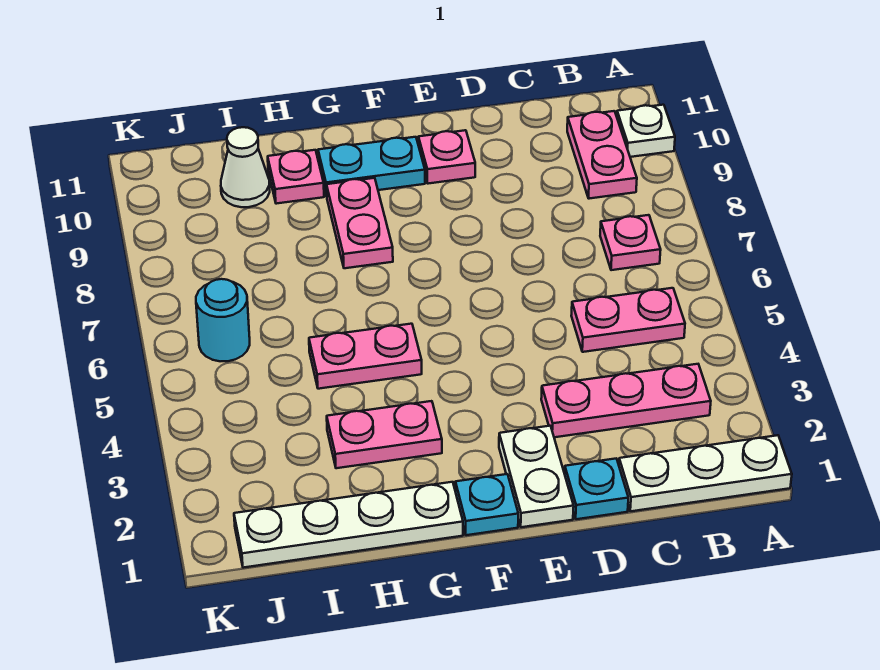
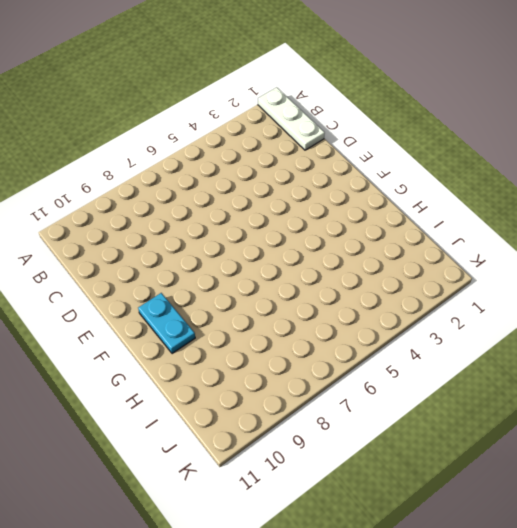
none -> white 1x1 plate [617,105,675,157]
none -> pink 1x3 plate [541,364,711,437]
none -> pink 1x2 plate [571,288,685,352]

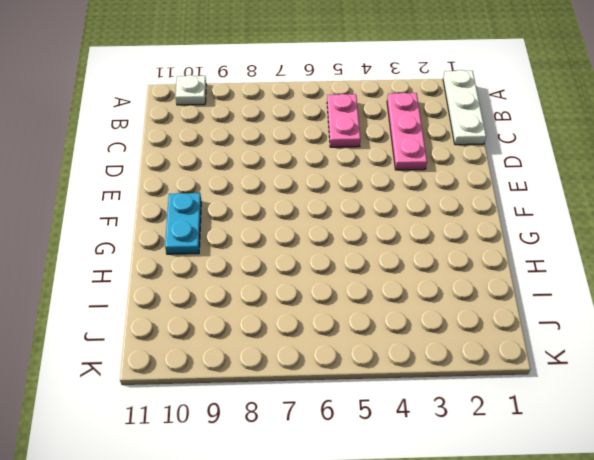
none -> pink 1x1 plate [600,215,661,270]
none -> pink 1x2 plate [567,111,637,199]
none -> cyan 1x1 plate [565,459,628,519]

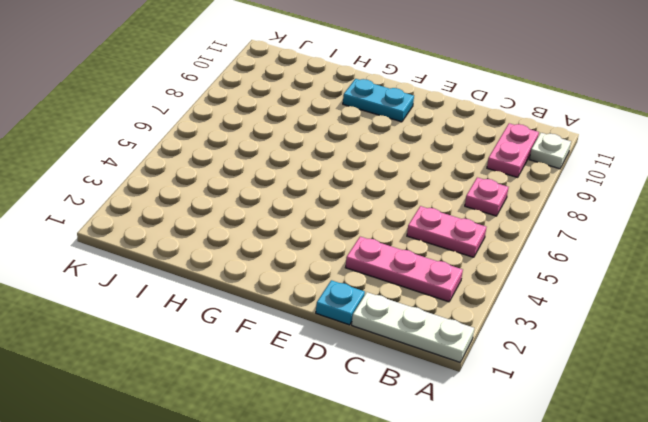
none -> white 1x2 plate [499,426,574,527]
none -> pink 1x1 plate [418,130,475,184]
none -> cyan 1x1 plate [455,474,518,535]

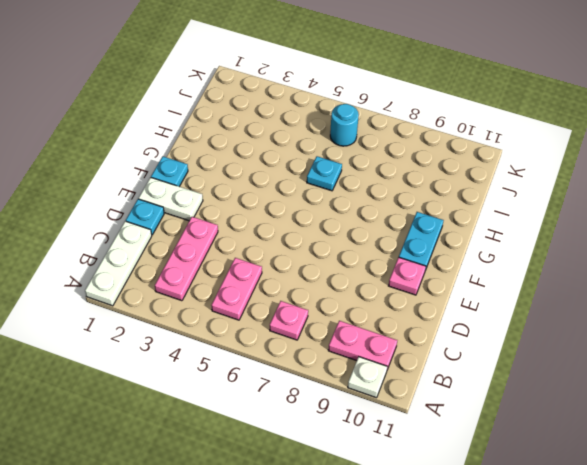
cyan 1x1 plate [307,156,342,191] -> none
none -> white 1x4 plate [234,482,463,568]
none -> pink 1x2 plate [327,401,442,468]
none -> pink 1x2 plate [309,324,422,389]

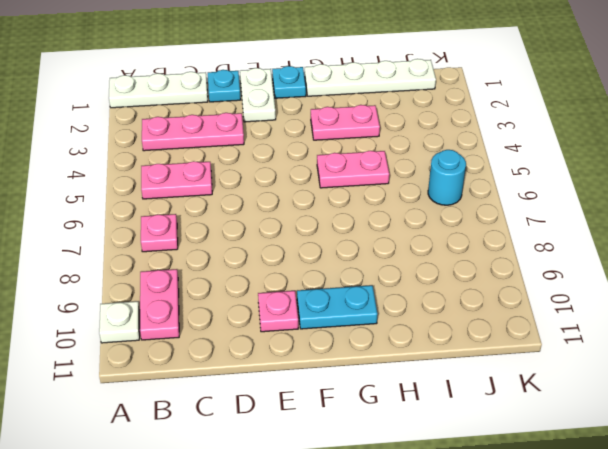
none -> pink 1x2 plate [327,178,393,268]
none -> pink 1x1 plate [268,150,324,204]
none -> white 1x1 cone [221,127,270,207]

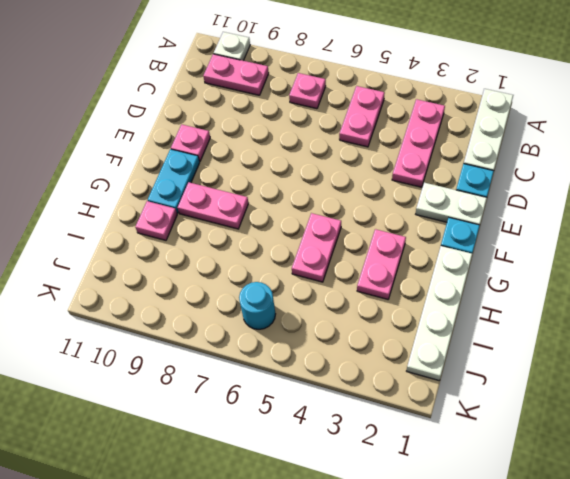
none -> white 1x1 cone [221,127,270,207]

